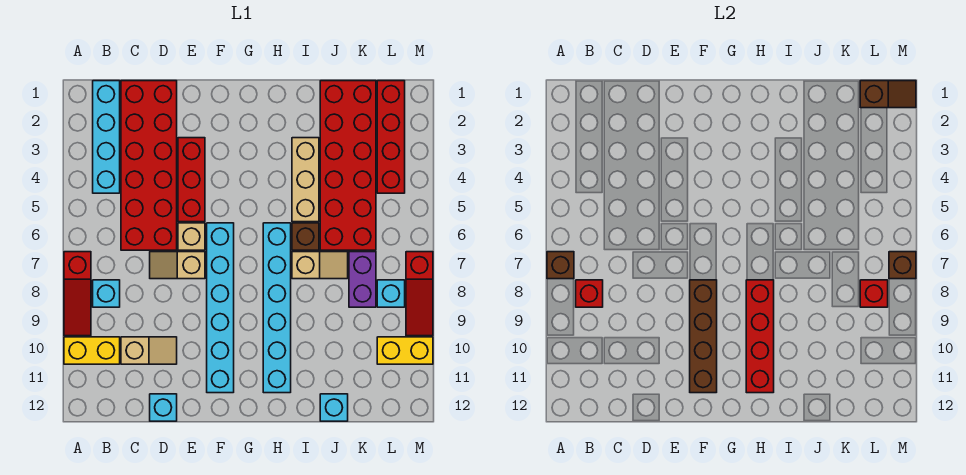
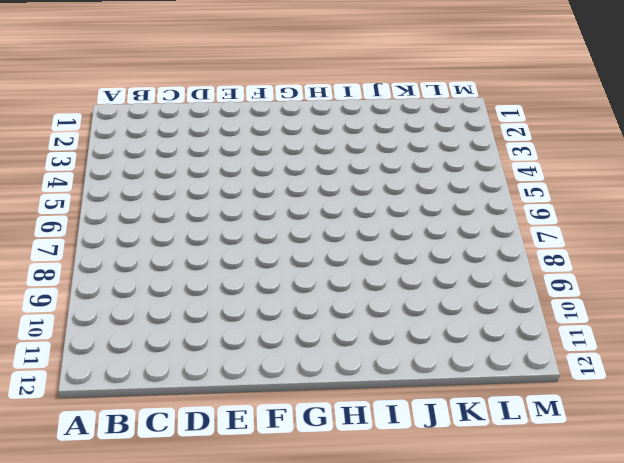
none -> red 1x3 slope [64,252,91,336]
none -> yellow 1x2 brick [64,337,120,364]
none -> cyan 1x4 brick [93,81,120,193]

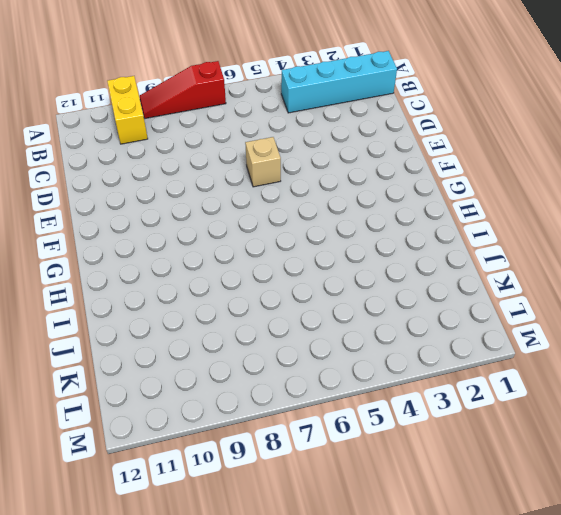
none -> cyan 1x1 brick [93,280,120,307]
none -> red 2x6 brick [121,81,177,250]
none -> tan 1x2 slope [121,337,177,364]

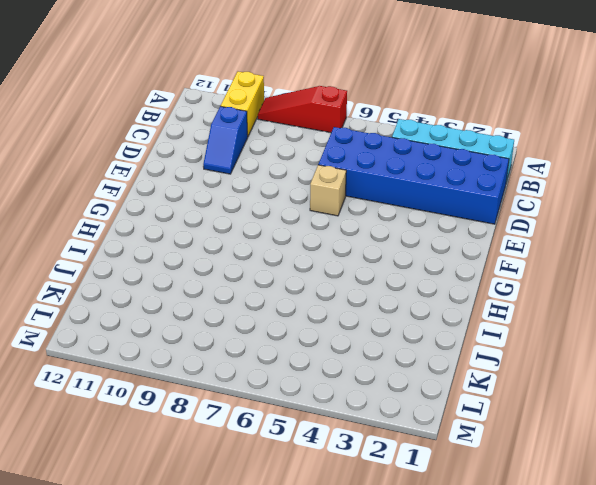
blue 2x6 brick [318,127,509,224] -> red 2x6 brick [121,81,177,250]
blue 1x2 slope [203,106,248,174] -> tan 1x2 slope [121,337,177,364]
none -> cyan 1x1 brick [93,280,120,307]
none -> tan 1x2 slope [150,252,205,279]
none -> cyan 1x1 brick [150,394,177,421]

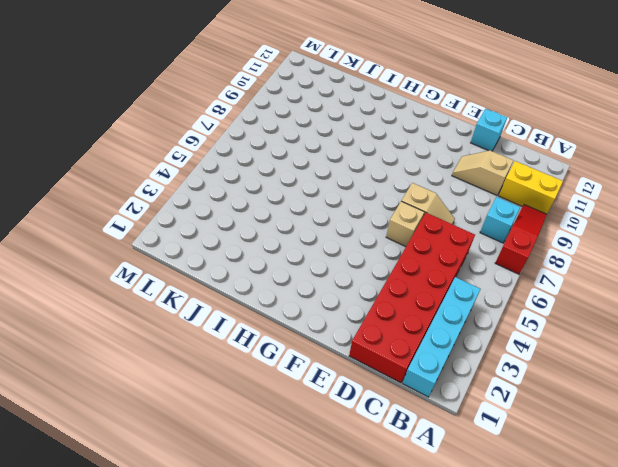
none -> red 1x3 brick [178,138,205,222]
none -> cyan 1x6 brick [207,223,234,393]
none -> cyan 1x6 brick [263,223,291,393]

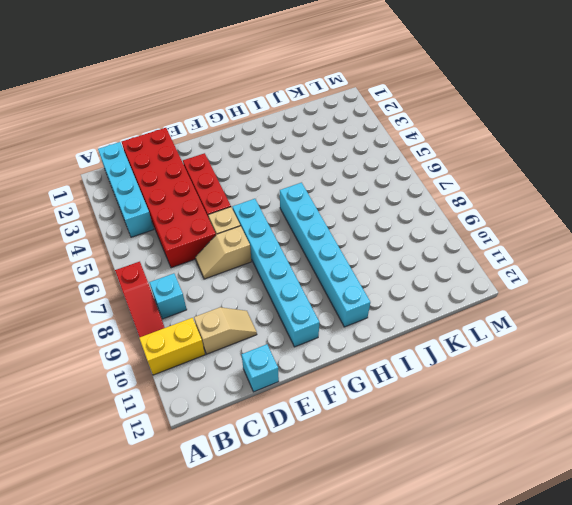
none -> tan 1x3 brick [292,138,319,222]
none -> brown 1x1 brick [292,223,319,250]
none -> tan 1x2 slope [292,252,348,279]

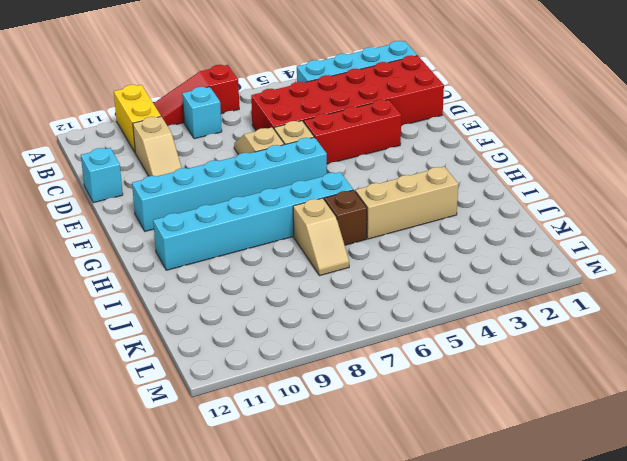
none -> red 2x6 brick [320,81,376,250]
none -> cyan 1x1 brick [320,394,348,421]
none -> purple 1x2 brick [349,252,376,307]

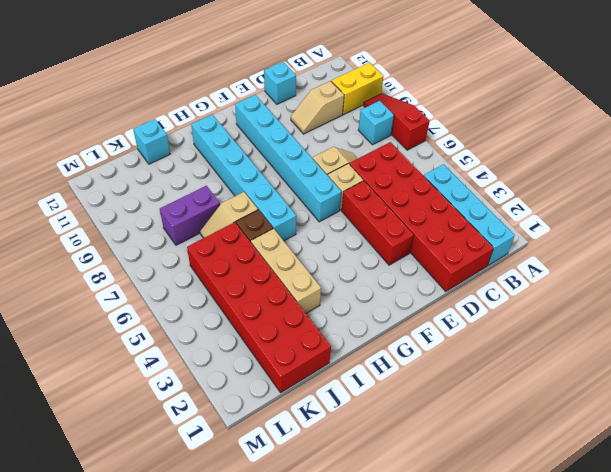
purple 1x2 brick [160,186,220,245] -> purple 1x2 brick turned to [349,252,376,307]
none -> red 1x4 brick [377,81,405,193]
none -> cyan 1x1 brick [377,280,405,307]
none -> yellow 1x2 brick [377,337,433,364]

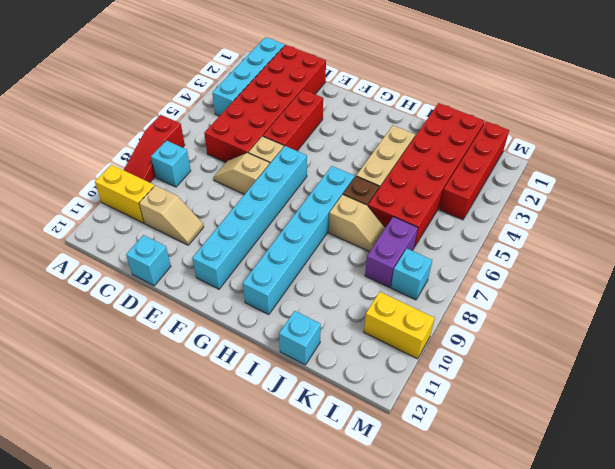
none -> red 1x3 slope [406,252,433,336]
none -> brown 1x1 brick [547,252,574,279]
none -> red 1x1 brick [576,280,603,307]

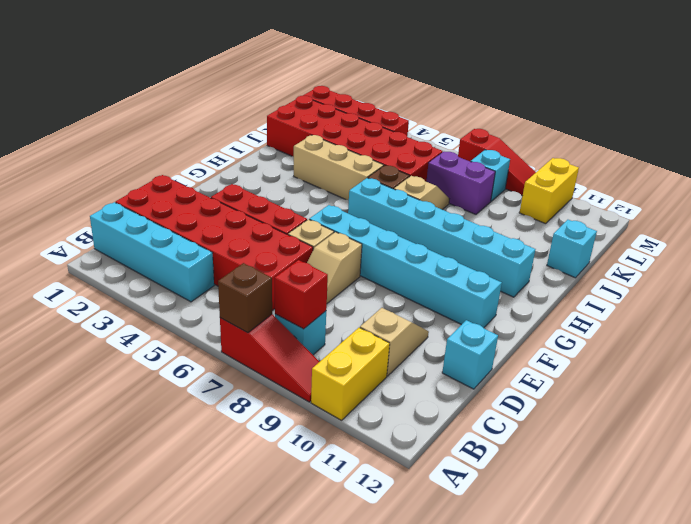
none -> brown 1x4 brick [690,280,717,393]
none -> red 1x4 brick [746,280,774,393]
none -> brown 1x2 slope [860,81,916,108]

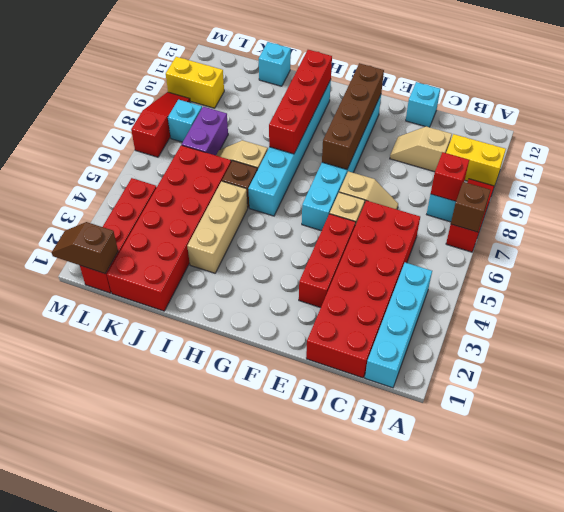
none -> red 1x1 brick [860,280,888,307]
none -> brown 1x1 brick [889,252,916,279]

